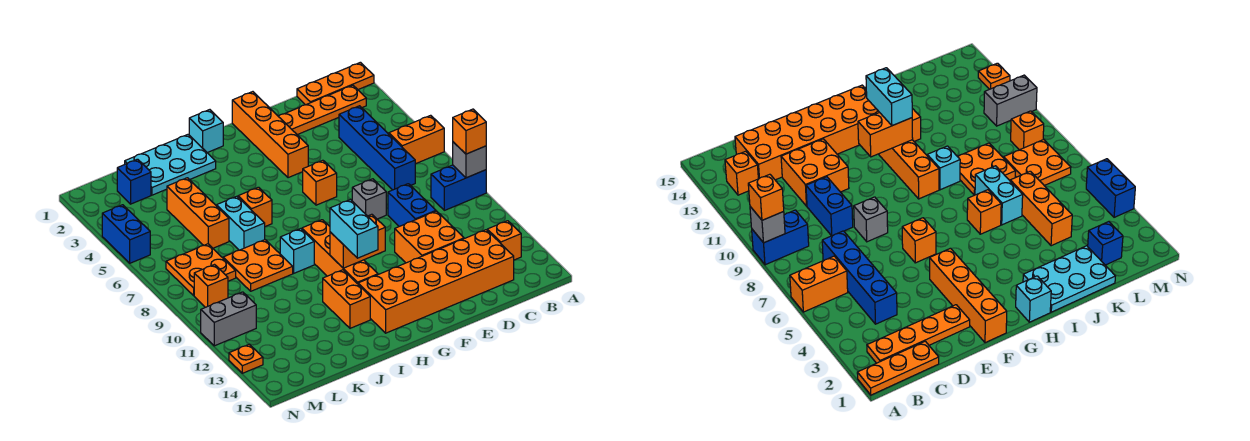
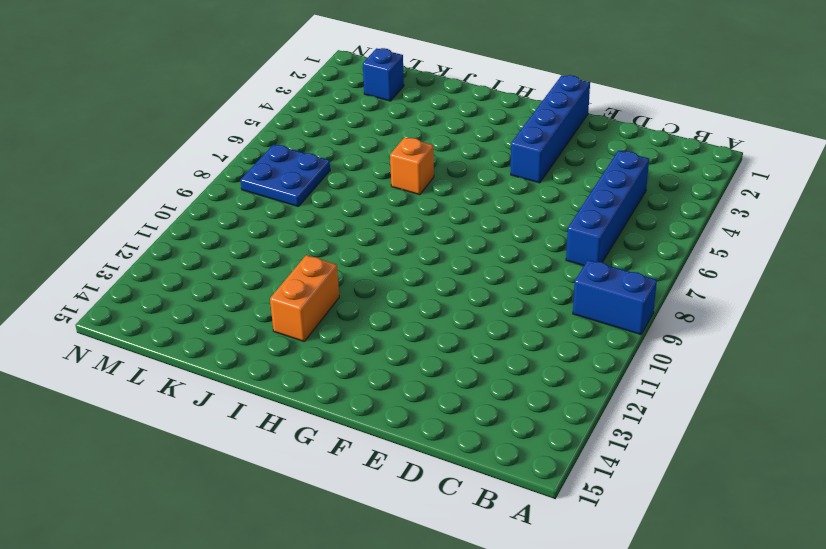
blue 1x4 brick [511,75,590,183] -> orange 1x4 brick [232,92,308,178]
blue 2x2 plate [241,144,330,207] -> orange 2x2 plate [166,244,236,295]
none -> orange 1x3 plate [297,62,374,105]
none -> orange 1x2 brick [389,115,444,164]
none -> orange 1x4 plate [278,85,366,135]
none -> orange 1x1 brick [487,221,521,260]

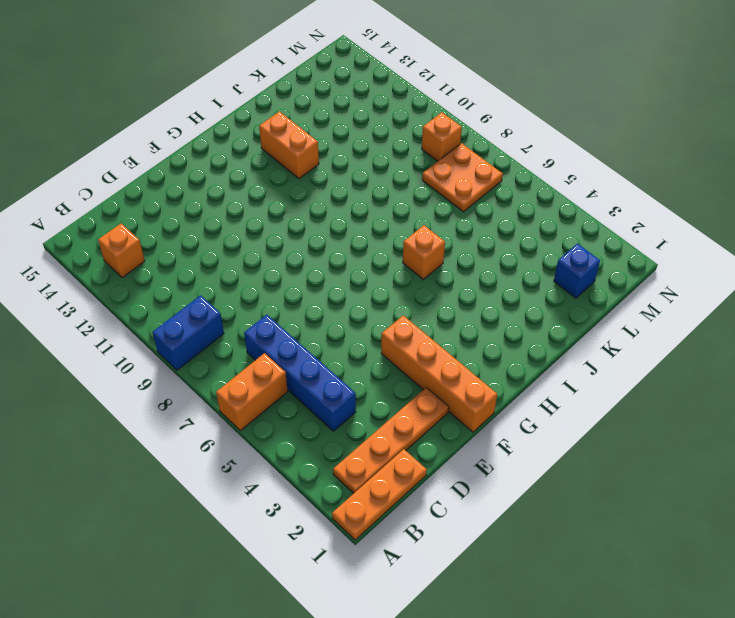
none -> orange 2x6 brick [358,230,514,333]
none -> blue 1x2 brick [388,184,436,226]
none -> orange 2x2 brick [395,211,464,263]
none -> grey 1x1 brick [352,179,386,219]

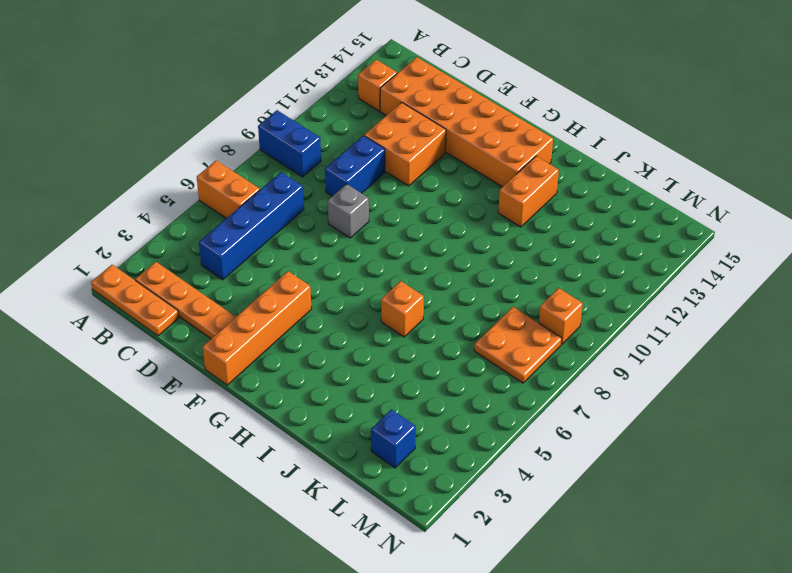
none -> orange 1x1 brick [303,160,337,205]
none -> cyan 1x1 brick [189,110,223,153]
none -> orange 1x4 brick [302,220,378,284]
none -> cyan 2x3 plate [125,134,216,195]

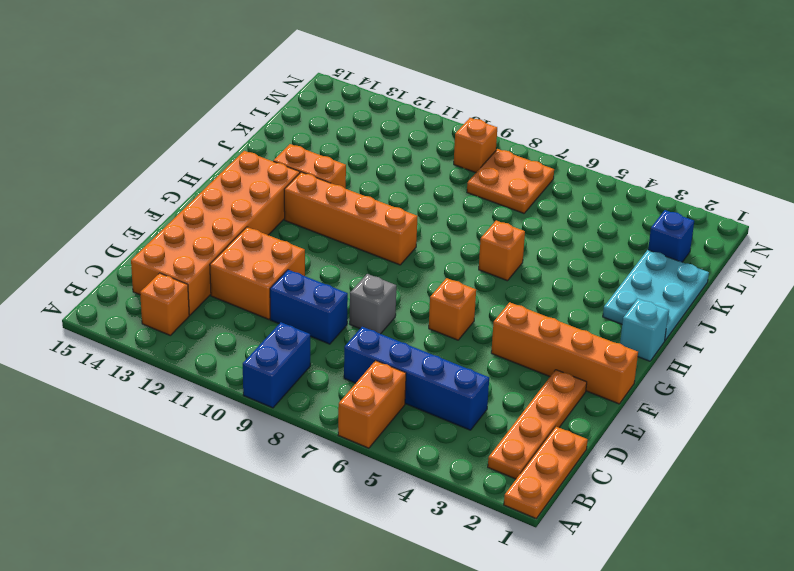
none -> cyan 1x1 brick [280,229,314,273]
none -> cyan 1x2 brick [217,196,265,250]
none -> orange 2x2 plate [223,240,293,291]
none -> orange 1x3 brick [167,178,229,248]

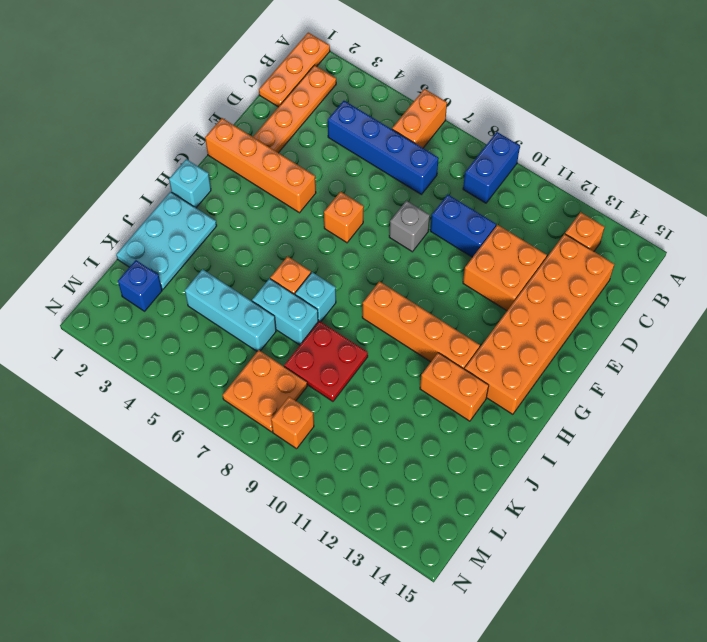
cyan 1x1 brick [295,272,336,322] -> cyan 1x1 brick moved to [280,229,314,273]
red 2x2 plate [284,321,368,401] -> orange 2x2 plate [223,240,293,291]
cyan 1x3 brick [185,269,276,351] -> orange 1x3 brick [167,178,229,248]
none -> grey 1x2 brick [201,292,256,346]
none -> blue 1x2 brick [102,205,150,263]
none -> orange 1x1 plate [229,344,263,373]
none -> grey 1x1 brick [453,142,486,178]

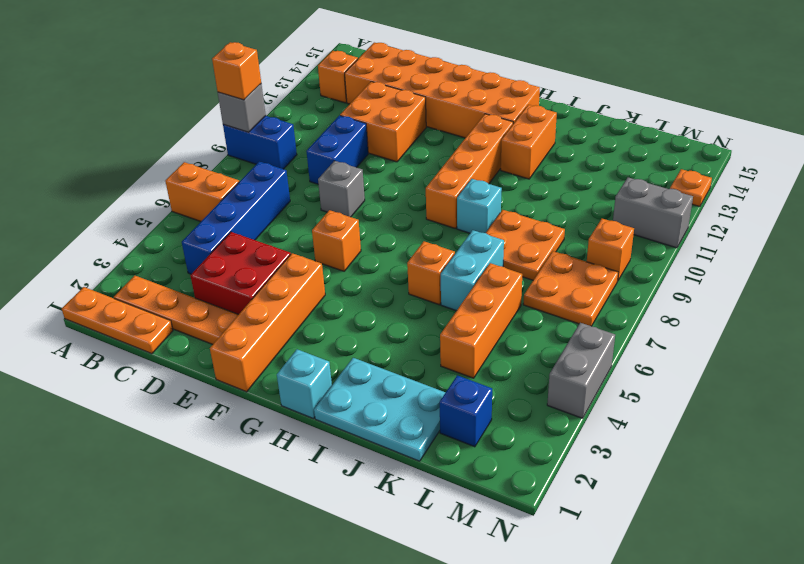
red 2x2 brick [190,232,291,314] -> none
grey 1x2 brick [547,323,615,418] -> blue 1x2 brick [102,205,150,263]
none -> orange 1x2 brick [330,214,385,268]
none -> cyan 1x2 brick [330,199,378,258]

